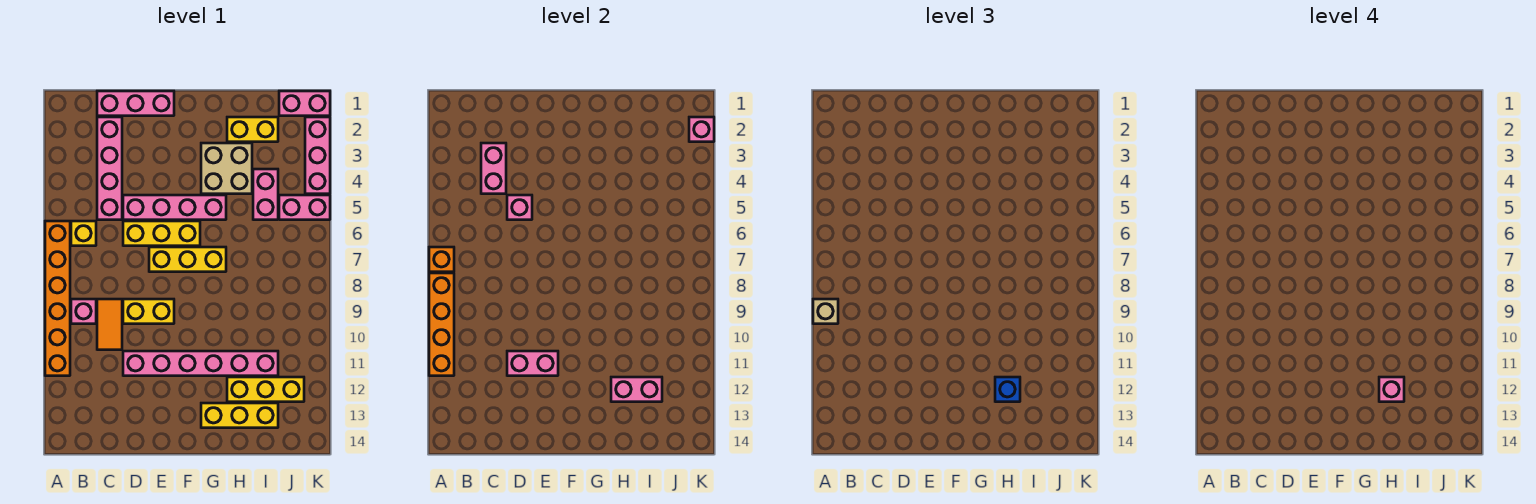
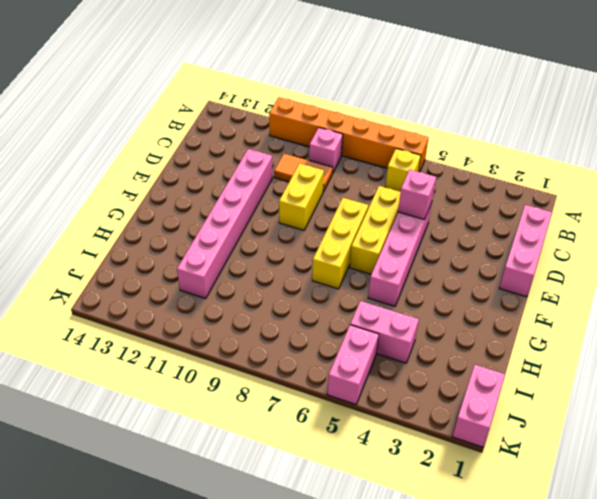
none -> pink 1x4 brick [97,117,122,220]
none -> tan 2x2 brick [201,143,252,194]
none -> yellow 1x3 brick [201,403,278,428]

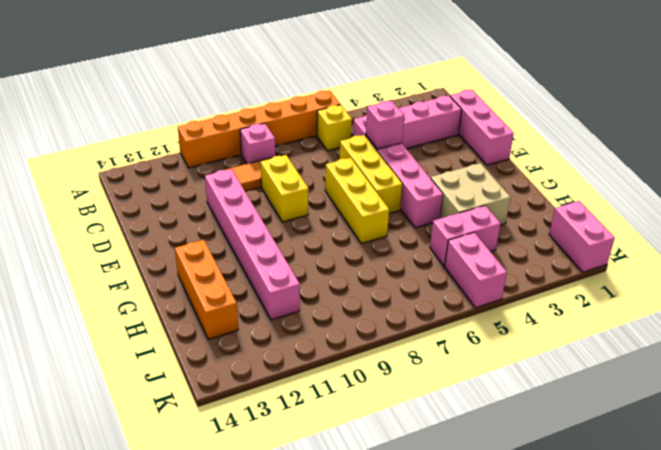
orange 1x3 brick [175,240,238,339] -> yellow 1x3 brick [201,403,278,428]
none -> yellow 1x2 brick [227,117,278,142]
none -> yellow 1x3 brick [227,377,304,402]
none -> pink 1x3 brick [305,117,330,194]

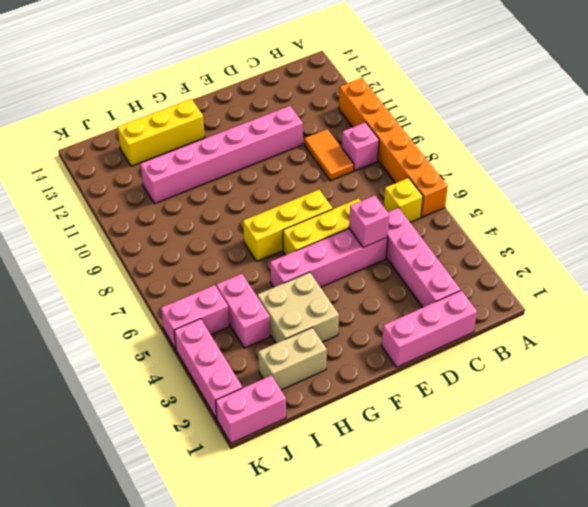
tan 1x2 brick [258,328,327,390] -> yellow 1x2 brick [227,117,278,142]
none -> yellow 1x2 brick [123,299,174,324]
none -> yellow 1x3 brick [227,377,304,402]
none -> orange 1x1 brick [429,247,454,272]

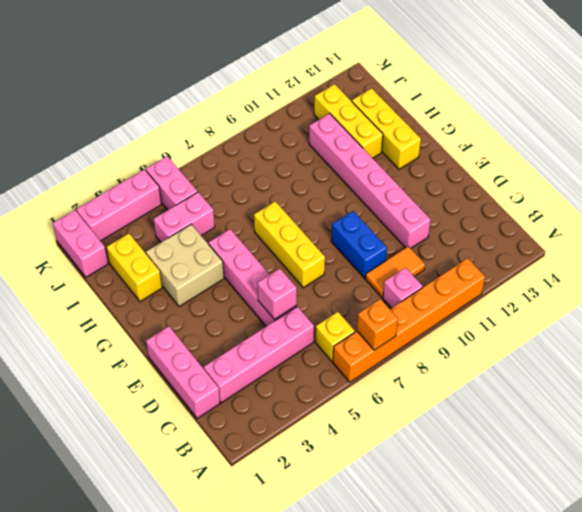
blue 1x2 brick [331,211,387,278] -> yellow 1x2 brick [123,299,174,324]
none -> yellow 1x3 brick [123,221,200,246]
none -> orange 1x4 brick [429,273,454,376]
none -> pink 1x2 brick [481,143,506,194]

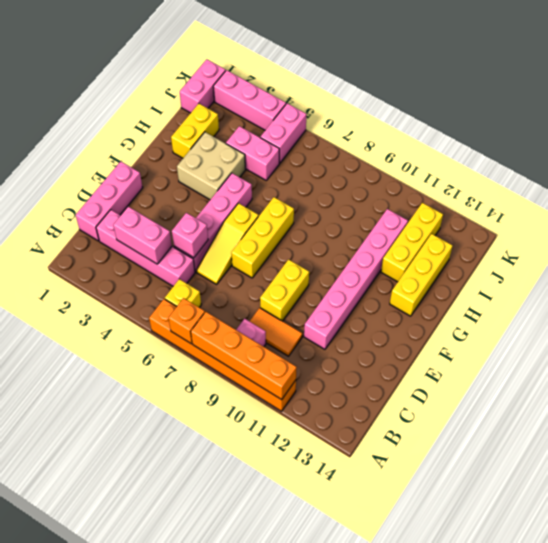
yellow 1x3 slope [197,203,259,284] -> yellow 1x3 brick [123,221,200,246]
none -> pink 1x2 brick [507,351,558,376]
none -> pink 1x2 brick [611,377,662,402]
none -> pink 1x1 brick [689,117,714,142]

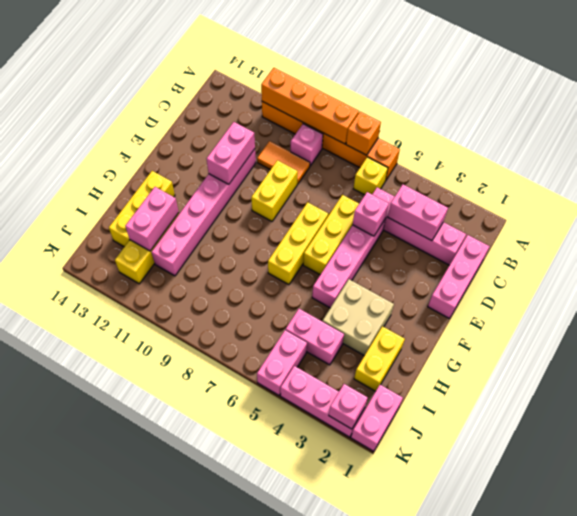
none -> tan 1x1 brick [813,299,838,324]
none -> blue 1x1 brick [995,377,1020,402]
none -> pink 1x1 brick [1379,377,1404,402]

